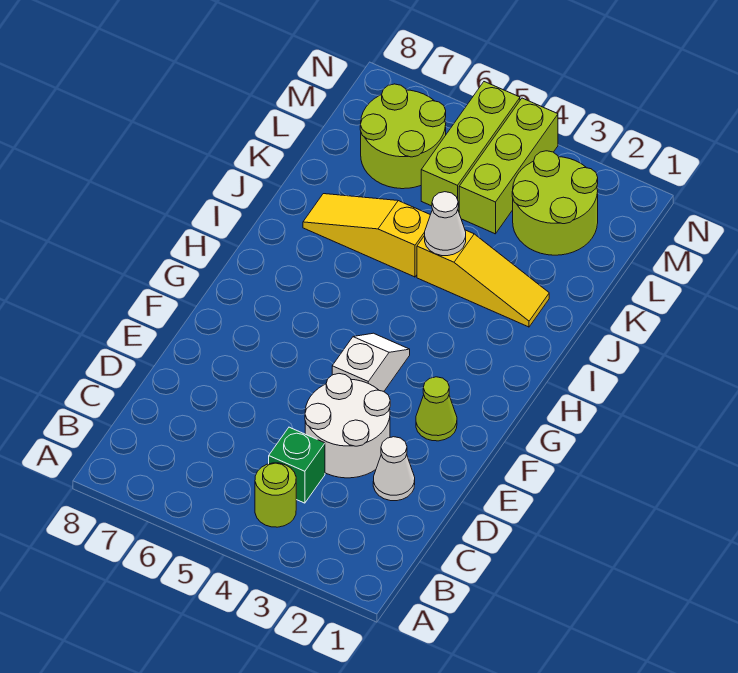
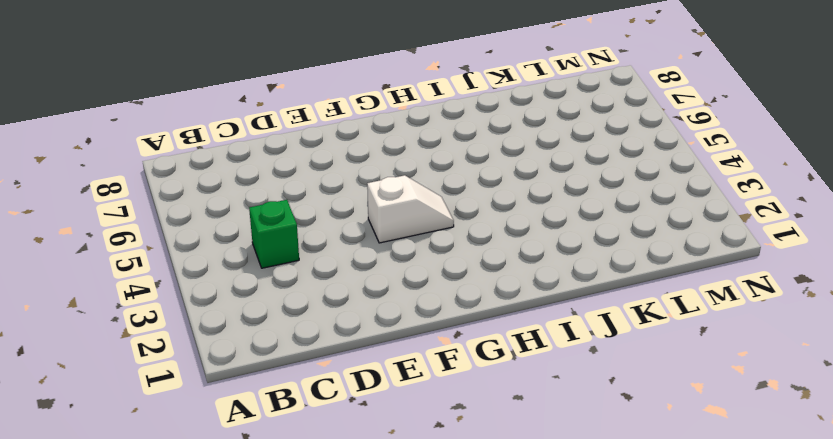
none -> lime 1x1 round brick [255,463,296,527]
none -> white 1x1 cone [373,437,415,501]
none -> white 2x2 round brick [305,374,390,478]

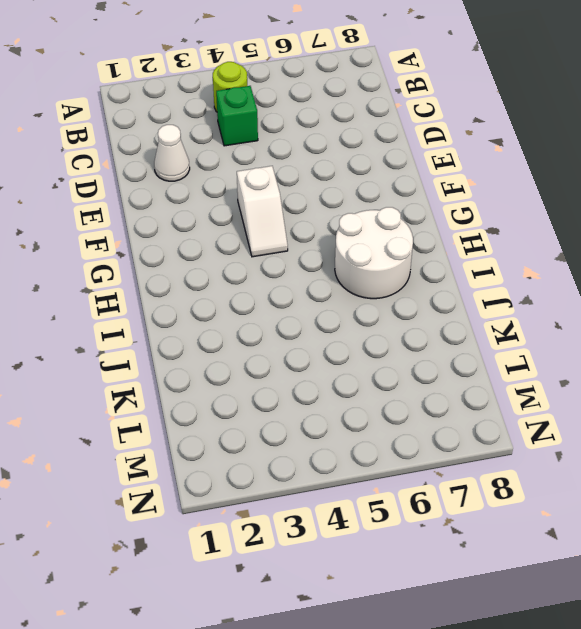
white 2x2 round brick [335,207,413,299] -> white 2x2 round brick moved to [305,374,390,478]
none -> lime 1x1 cone [416,377,457,441]
none -> yellow 1x3 slope [417,230,549,327]
none -> yellow 1x3 slope [303,194,430,277]

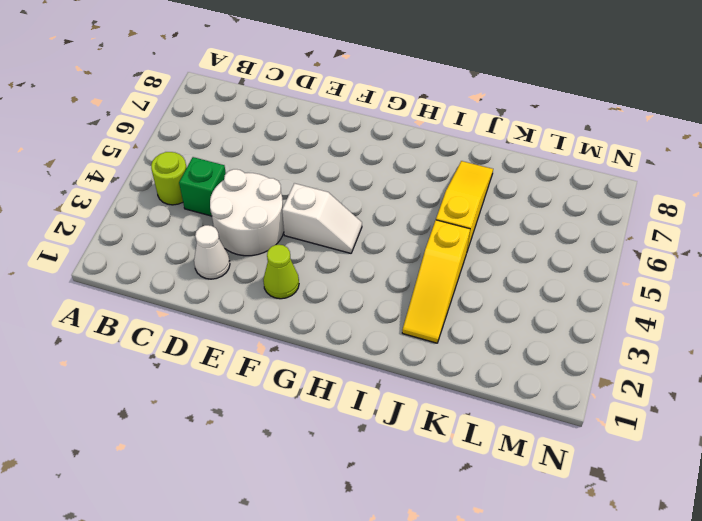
none -> lime 2x2 round brick [512,151,598,255]
none -> lime 1x3 brick [459,98,558,234]
none -> lime 1x3 brick [421,82,520,211]

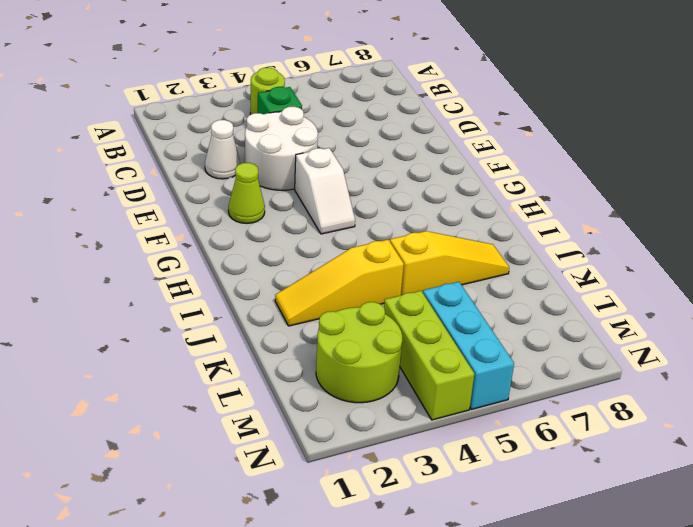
cyan 1x3 brick [423,282,514,409] -> lime 1x3 brick [421,82,520,211]
none -> lime 2x2 round brick [360,84,446,189]
none -> white 1x1 cone [425,192,466,256]

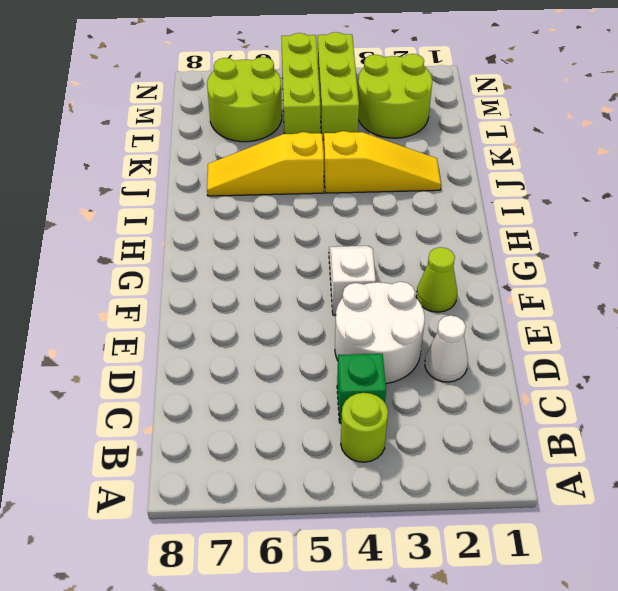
none -> white 1x1 cone [425,192,466,256]

